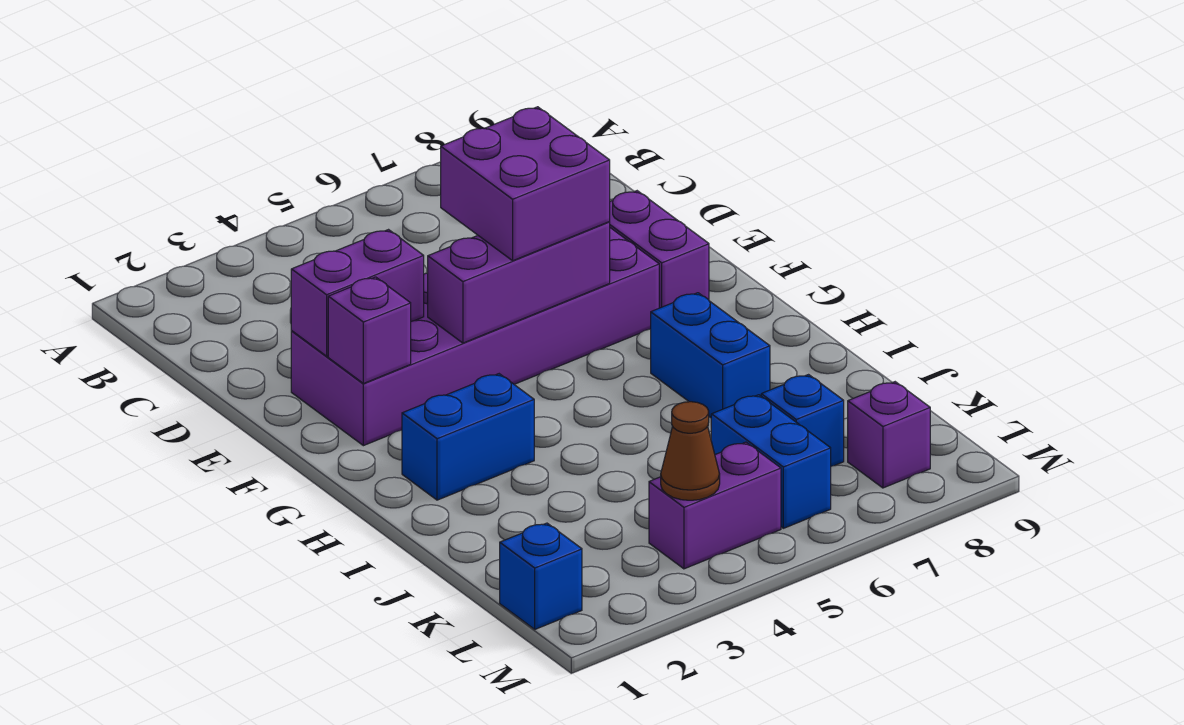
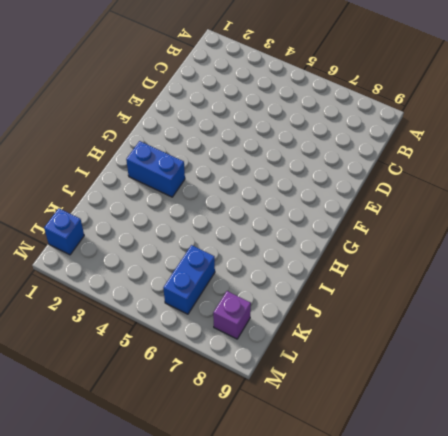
none -> purple 2x6 brick [291,228,659,446]
none -> purple 1x2 brick [610,191,709,308]
none -> blue 1x2 brick [651,293,770,418]

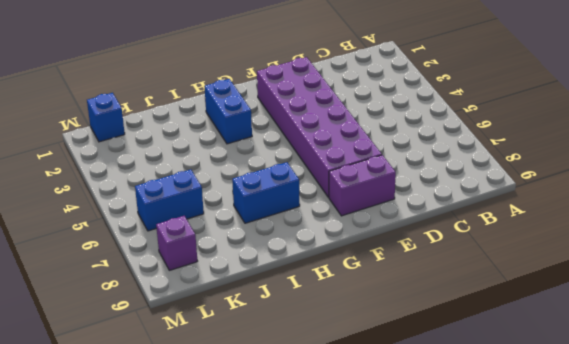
none -> blue 1x1 brick [761,375,844,466]
none -> purple 1x2 brick [649,442,781,569]
none -> purple 1x2 brick [291,230,424,356]

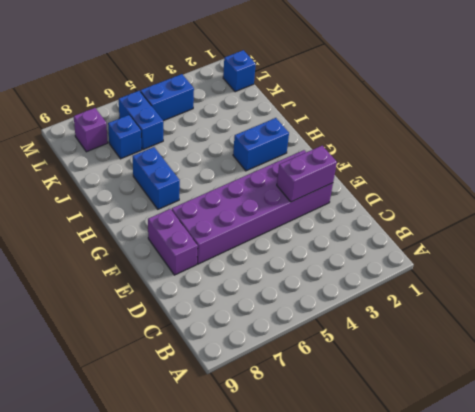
blue 1x2 brick [140,74,194,121] -> purple 1x2 brick [649,442,781,569]
none -> purple 1x1 brick [328,277,411,383]
none -> purple 1x3 brick [428,222,610,343]
none -> brown 1x1 cone [661,402,720,500]

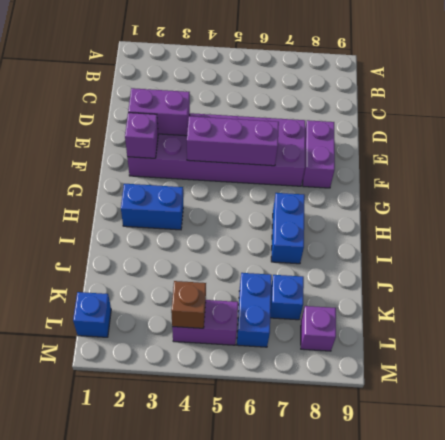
brown 1x1 brick [171,281,206,328] -> brown 1x1 cone [661,402,720,500]
none -> purple 2x2 brick [441,107,610,261]

